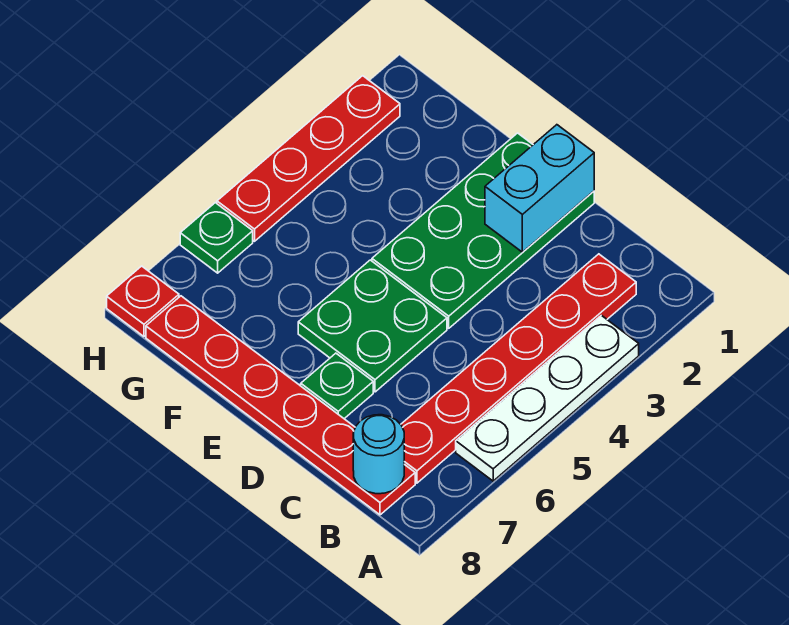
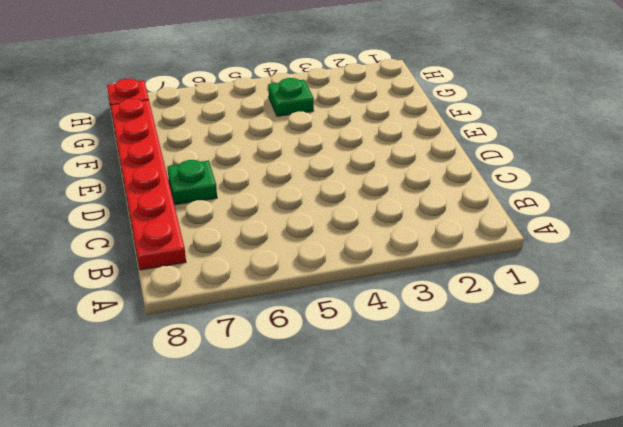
green 1x1 plate [268,78,314,116] -> green 1x1 plate moved to [180,203,253,273]
none -> white 1x4 plate [456,315,639,481]
none -> red 1x6 plate [401,254,636,483]

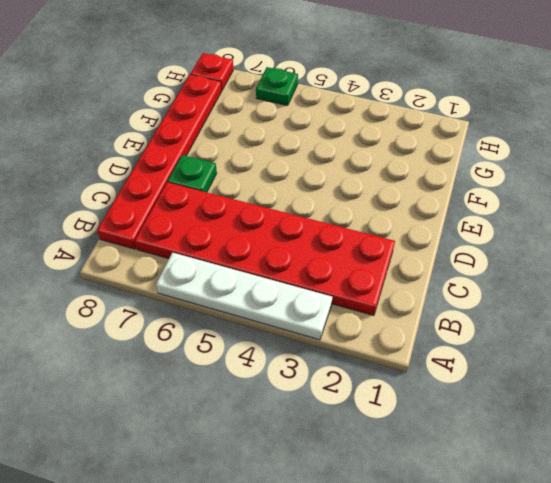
red 2x6 plate [135,182,395,315] -> red 1x6 plate [401,254,636,483]
none -> green 2x4 plate [372,133,594,328]
none -> green 2x2 plate [298,260,447,392]

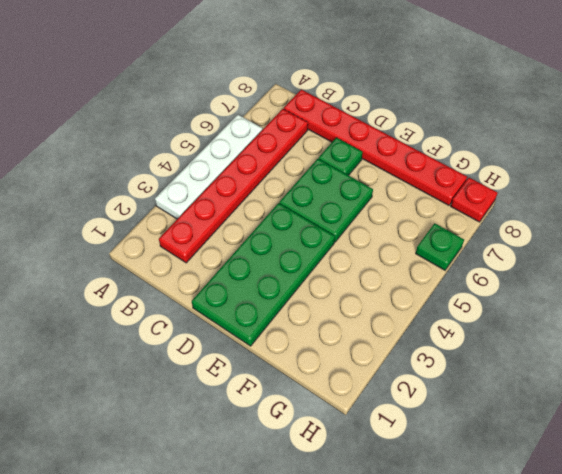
none -> red 1x4 plate [217,76,400,241]
none -> cyan 1x1 round brick [353,415,404,494]

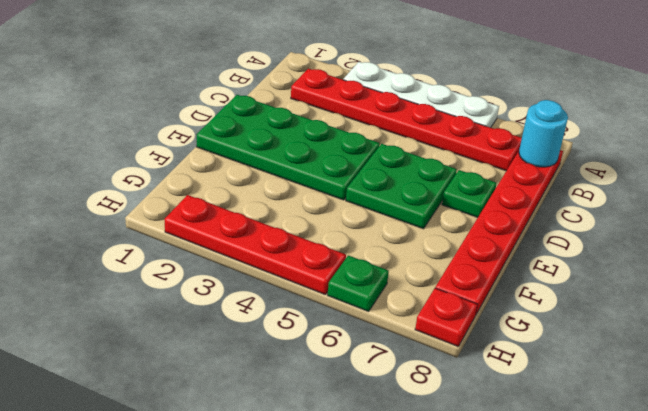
none -> cyan 1x2 brick [485,125,594,252]

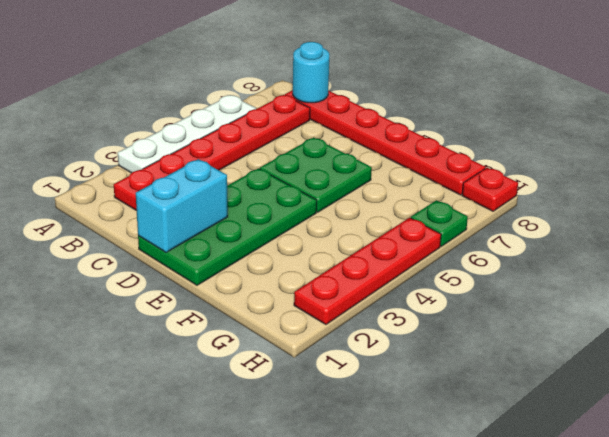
none -> green 1x1 plate [301,353,373,419]

